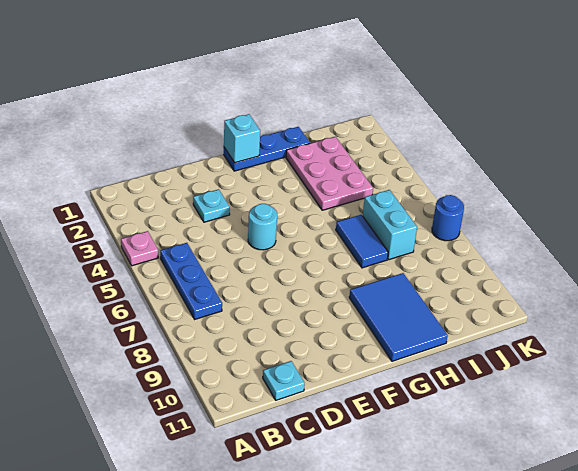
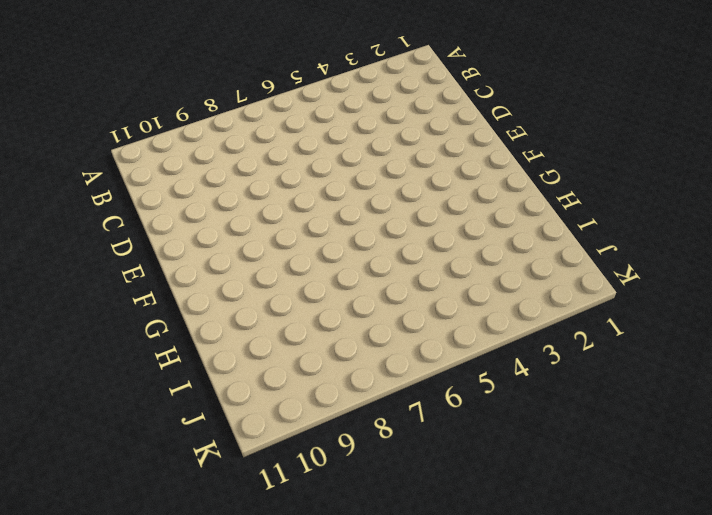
none -> pink 1x1 plate [121,231,158,266]
none -> blue 1x3 plate [160,243,222,319]
none -> cyan 1x1 plate [263,361,305,400]

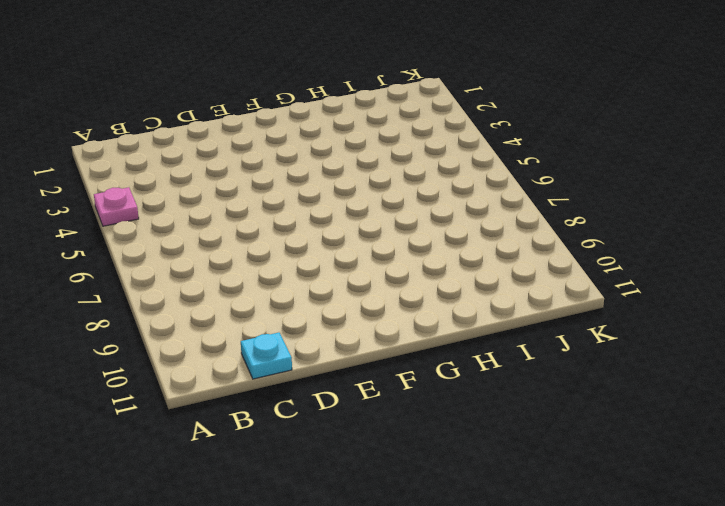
none -> blue 1x3 plate [160,243,222,319]
none -> cyan 1x1 plate [193,189,230,222]
none -> cyan 1x1 round brick [248,204,277,250]

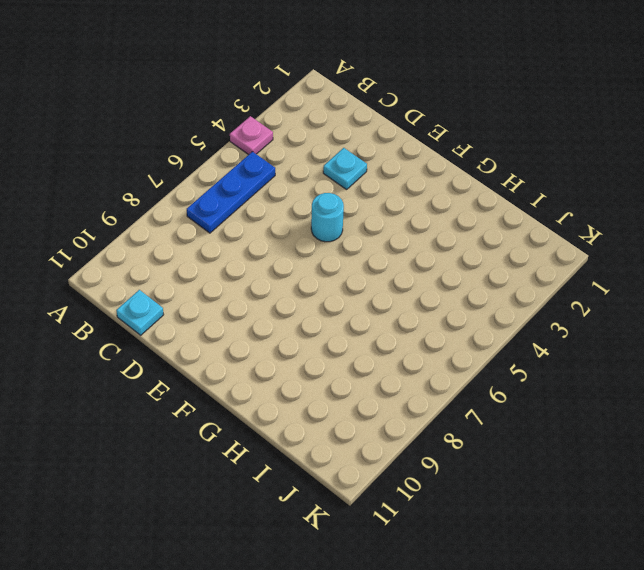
none -> blue 1x3 plate [224,127,310,171]
none -> blue 2x3 tile [349,273,448,361]
none -> pink 2x3 plate [286,137,373,210]

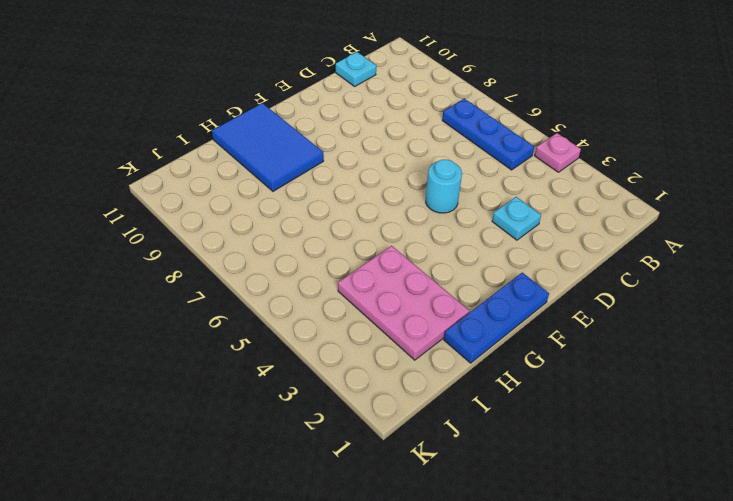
none -> blue 1x2 tile [336,215,388,268]
none -> cyan 1x2 brick [363,190,417,260]
none -> blue 1x1 round brick [432,195,464,241]

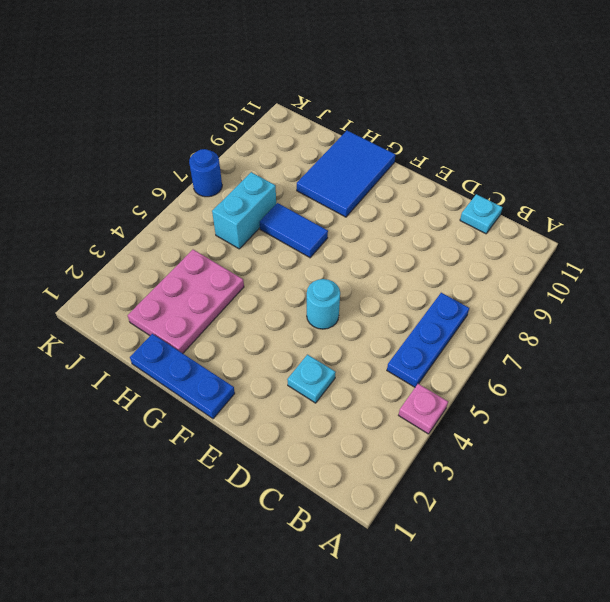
blue 1x2 tile [260,203,328,258] -> blue 1x2 tile turned to [336,215,388,268]
none -> cyan 1x1 brick [224,114,260,163]

